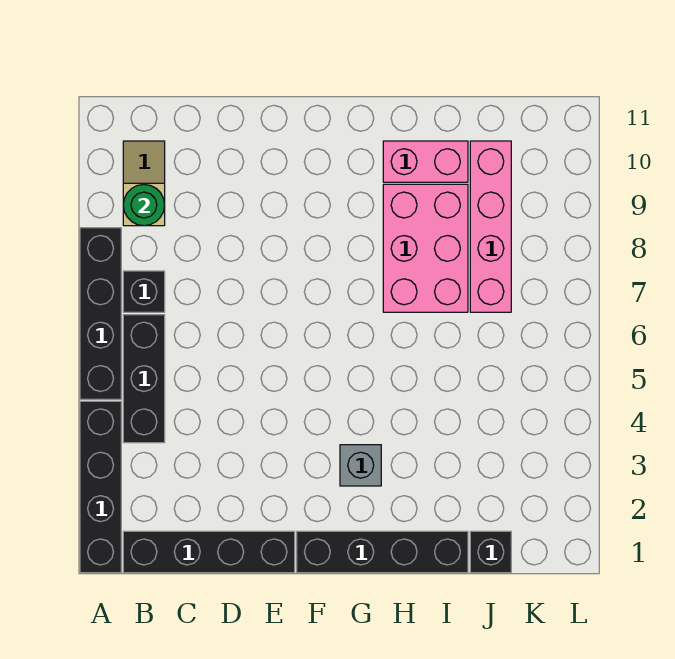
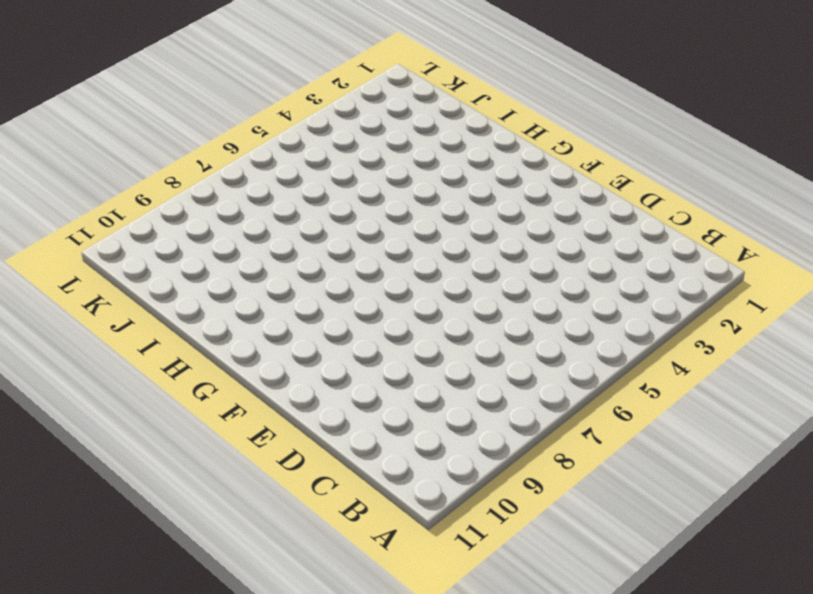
none -> black 1x4 brick [80,401,121,573]
none -> black 1x4 brick [80,228,121,399]
none -> black 1x4 brick [123,531,295,573]

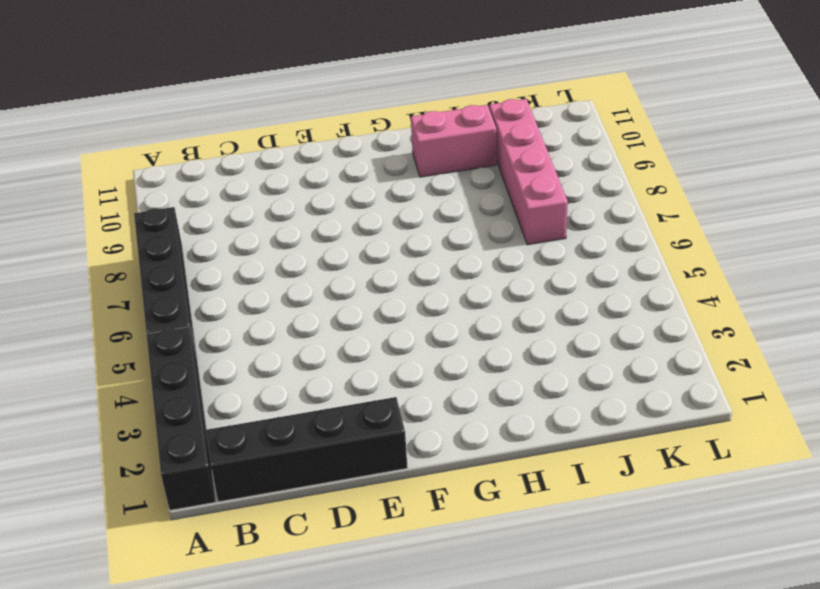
none -> black 1x3 brick [123,315,165,443]
none -> black 1x1 brick [123,271,165,312]
none -> tan 1x2 slope [123,141,165,226]

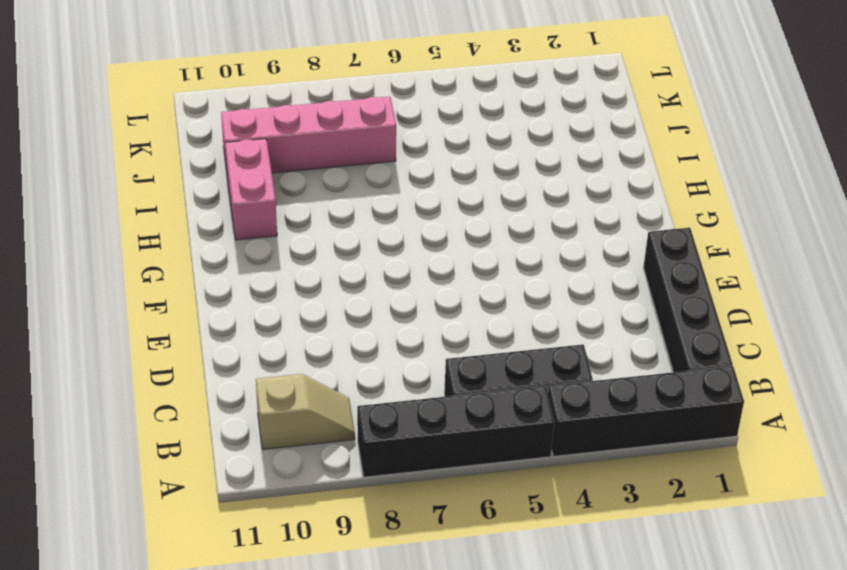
tan 1x2 slope [256,374,355,450] -> tan 1x2 slope turned to [123,141,165,226]
none -> black 1x1 brick [123,271,165,312]
none -> black 1x4 brick [297,531,468,573]
none -> grey 1x1 brick [340,445,381,486]

